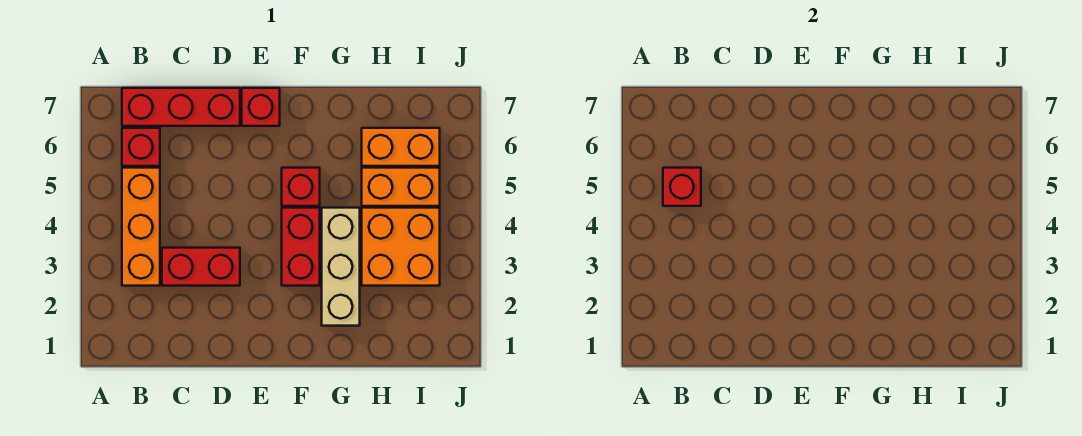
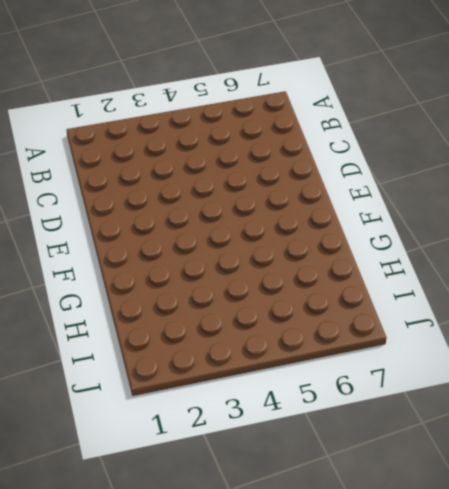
none -> orange 1x3 brick [122,168,160,286]
none -> red 1x1 brick [122,128,160,166]
none -> red 1x3 brick [122,88,240,126]

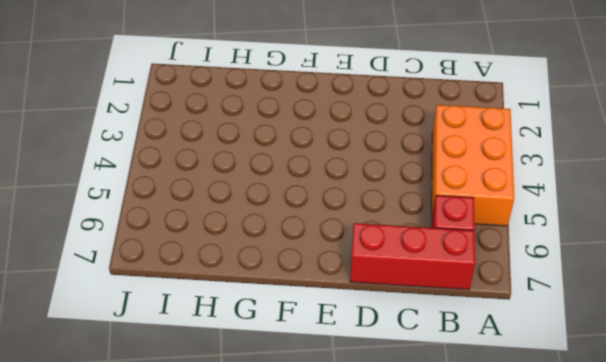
orange 2x3 brick [432,105,514,226] -> orange 1x3 brick [122,168,160,286]
none -> red 1x2 brick [162,248,240,286]
none -> red 1x1 brick [242,88,280,126]
none -> red 1x2 brick [282,208,320,286]

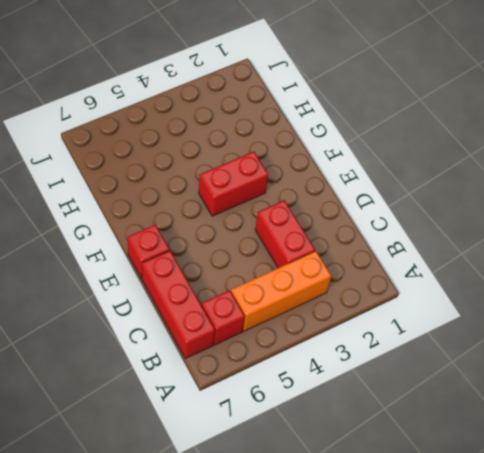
none -> red 1x1 brick [282,168,320,206]
none -> tan 1x3 brick [322,208,360,326]
none -> orange 2x2 brick [362,208,440,286]

